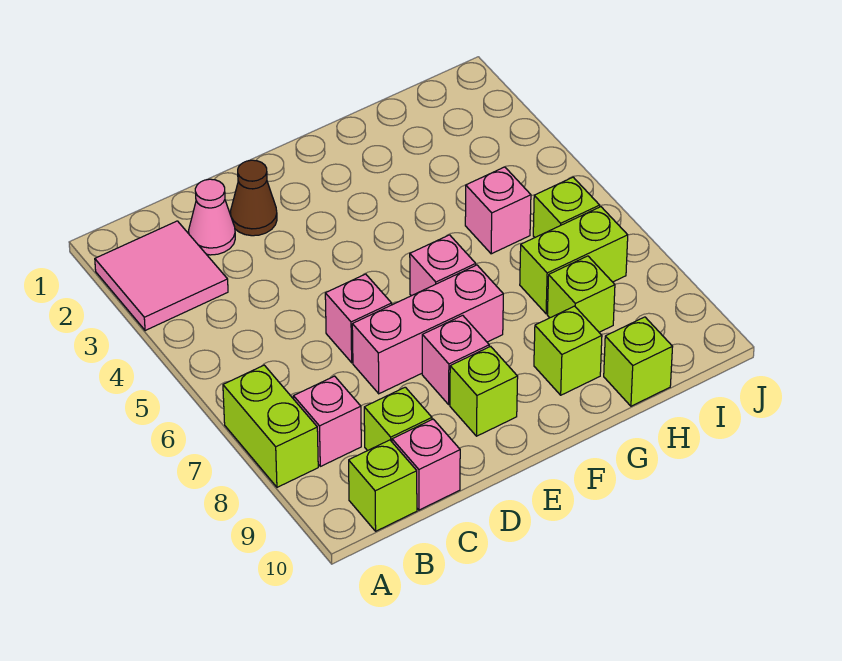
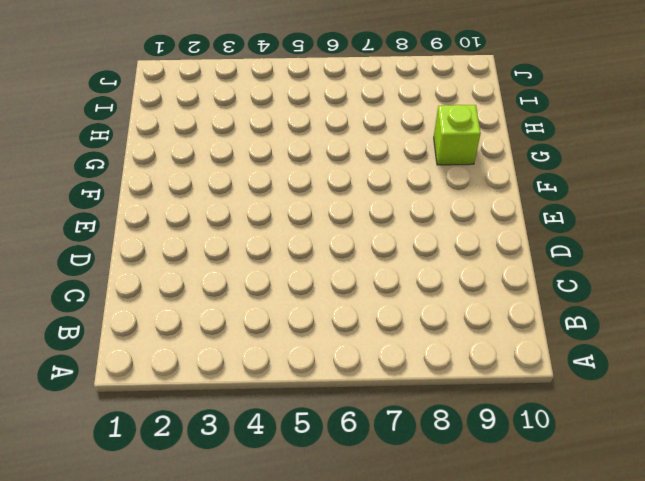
none -> pink 2x2 tile [95,221,228,331]
none -> lime 1x2 brick [223,365,318,487]
none -> pink 1x1 brick [293,376,361,466]

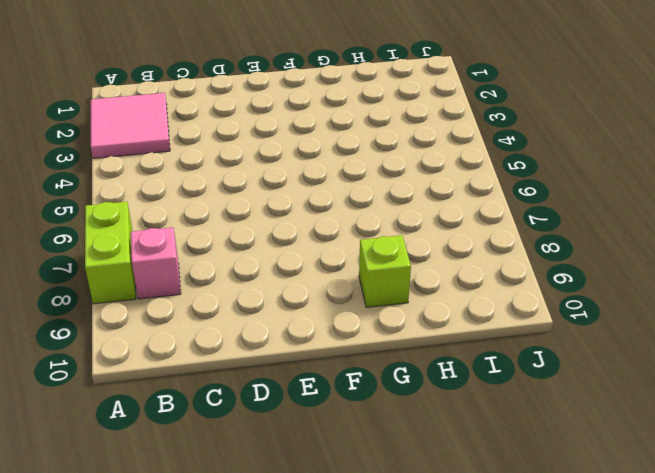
none -> lime 1x1 brick [349,440,417,531]
none -> pink 1x1 cone [189,179,235,255]
none -> lime 1x1 brick [364,387,432,451]

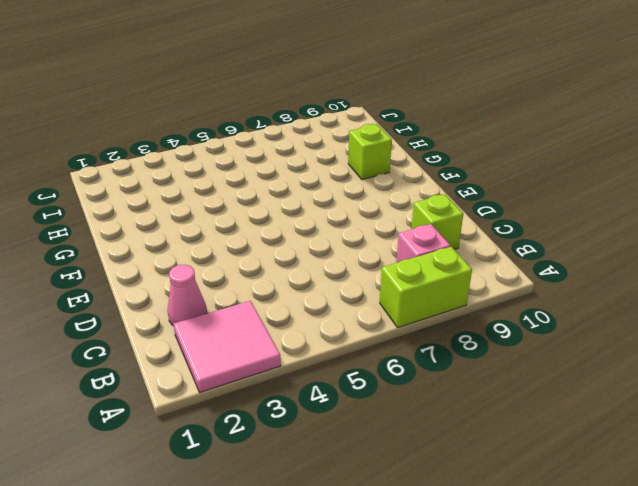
none -> lime 1x1 brick [349,440,417,531]
none -> pink 1x1 brick [392,419,460,510]
none -> brown 1x1 cone [230,160,277,236]

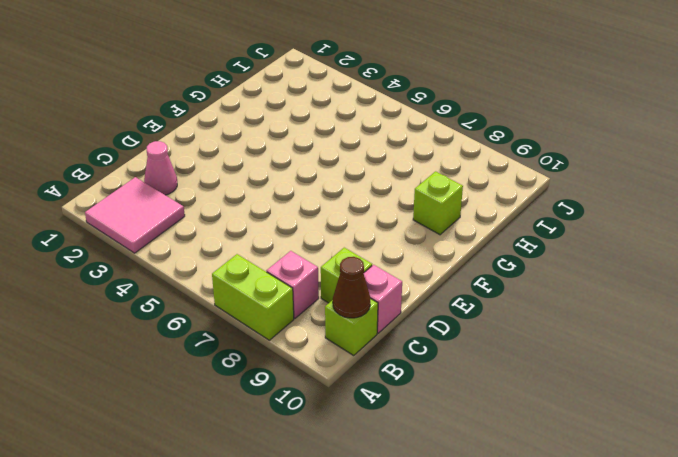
brown 1x1 cone [333,257,370,318] -> brown 1x1 cone moved to [230,160,277,236]
none -> pink 1x1 brick [325,274,392,363]
none -> pink 1x3 brick [352,265,503,394]
none -> pink 1x1 brick [422,315,489,404]

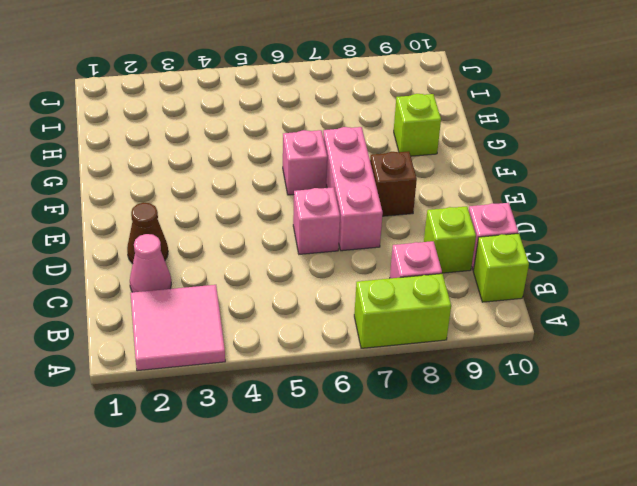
brown 1x1 brick [370,151,417,216] -> pink 1x1 brick [422,315,489,404]
none -> lime 1x1 brick [450,346,518,436]
none -> pink 1x1 brick [465,167,531,254]
none -> lime 1x2 brick [520,207,628,314]

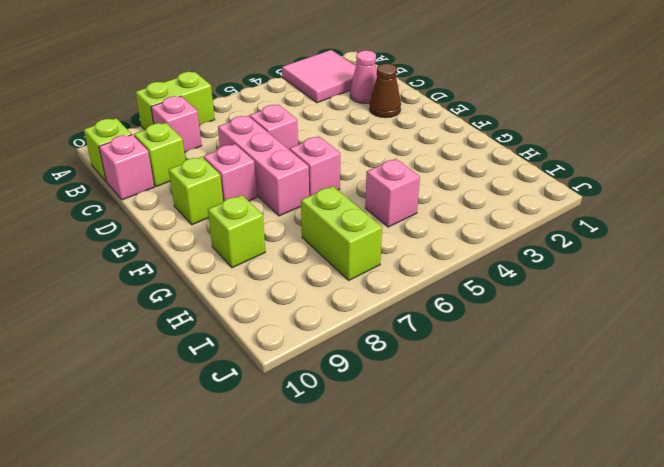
none -> lime 1x1 brick [547,256,615,332]
none -> lime 1x1 brick [604,317,672,406]
none -> lime 1x1 brick [533,177,600,237]

